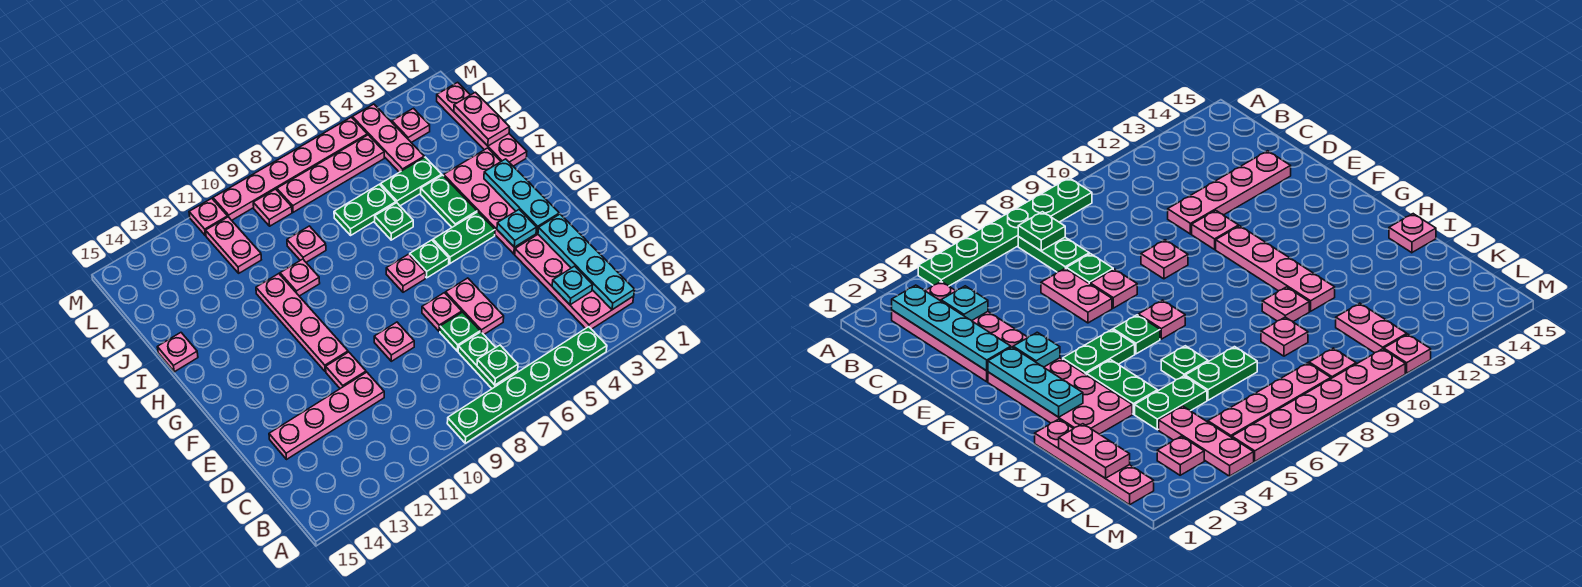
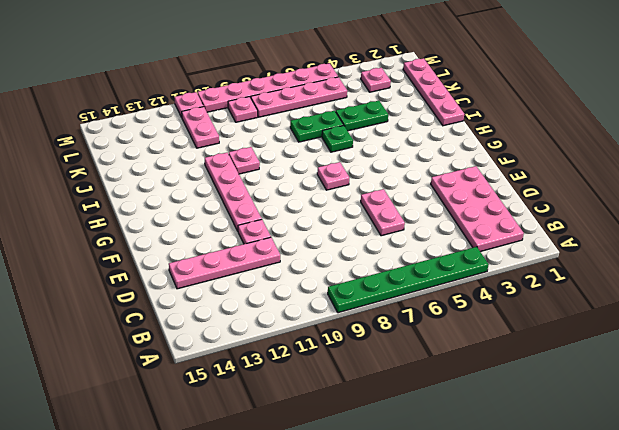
none -> green 1x2 plate [458,332,518,389]
none -> green 1x1 plate [440,312,480,351]
none -> pink 1x1 plate [422,293,462,331]
none -> pink 1x1 plate [374,322,414,361]

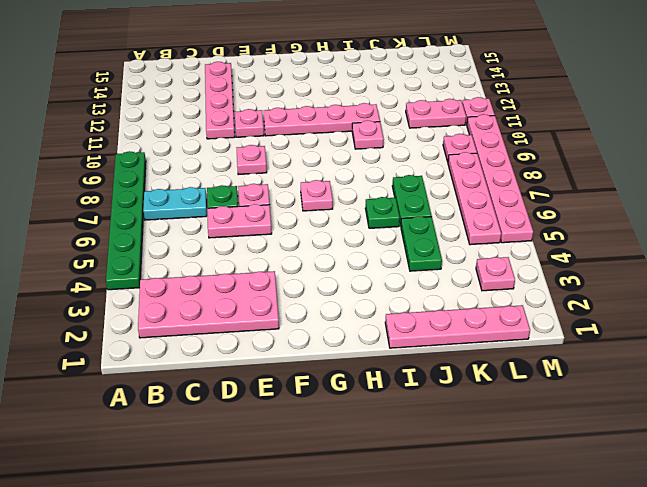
cyan 1x2 plate [143,187,207,220] -> green 1x2 plate [458,332,518,389]
none -> pink 2x4 plate [444,148,538,254]
none -> green 1x2 plate [433,212,495,263]
none -> green 1x1 plate [410,240,449,278]
none -> green 1x2 plate [421,175,477,227]

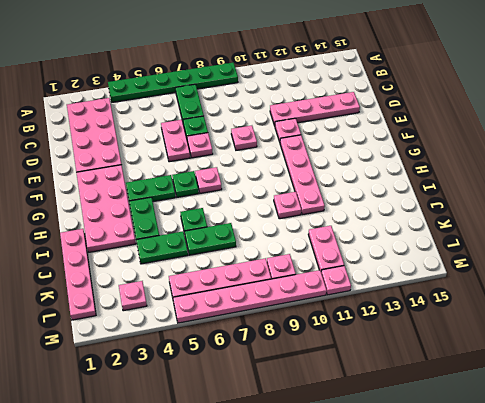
none -> pink 1x1 plate [157,333,198,372]
none -> pink 1x1 plate [287,226,326,262]
none -> pink 1x3 plate [352,104,424,172]
none -> cyan 1x4 plate [538,214,635,310]

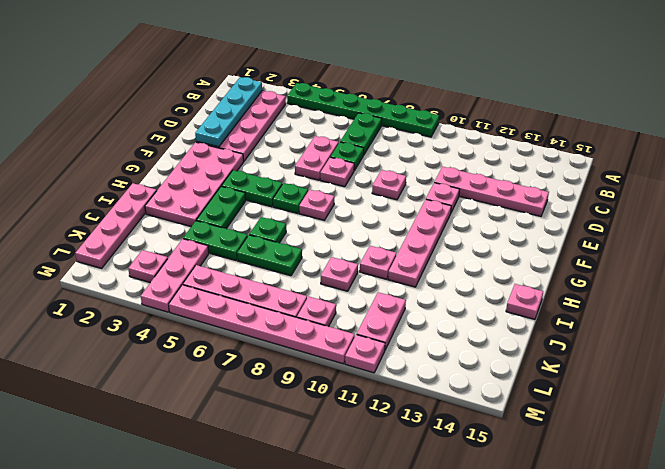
none -> green 1x1 plate [477,345,518,385]
none -> cyan 1x1 plate [552,266,593,305]
none -> cyan 1x3 plate [484,159,559,233]
none -> cyan 1x1 plate [497,210,537,247]

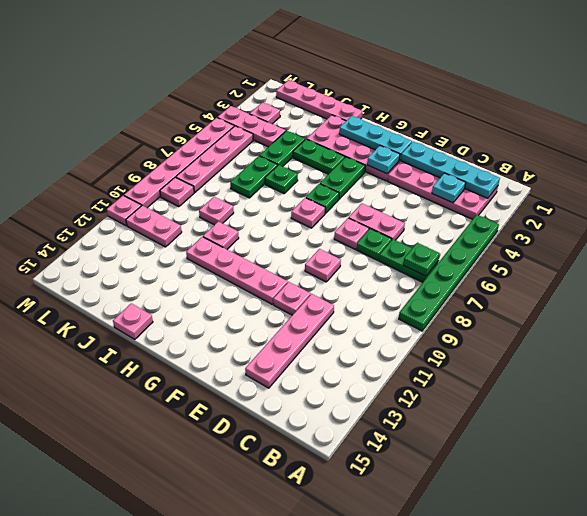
none -> pink 1x2 plate [454,92,509,146]

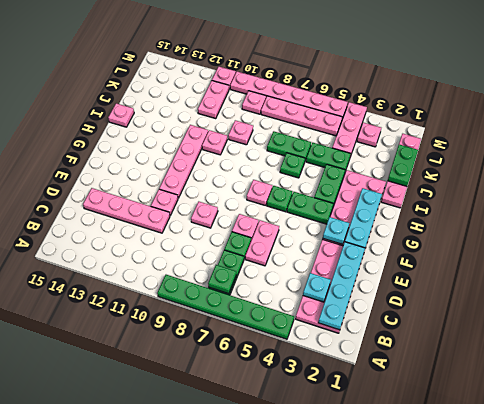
green 1x2 plate [388,144,418,186] -> pink 1x2 plate [454,92,509,146]

